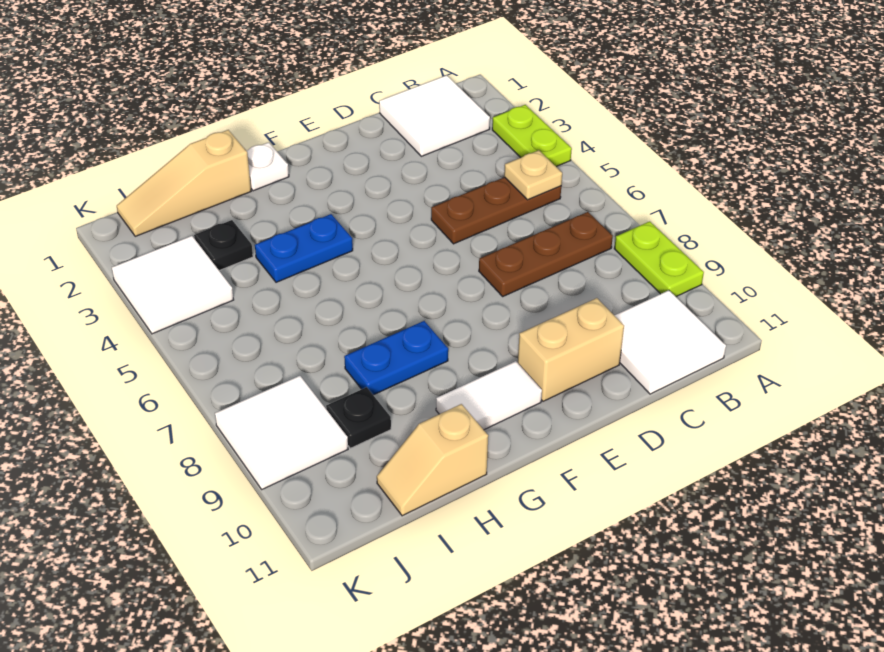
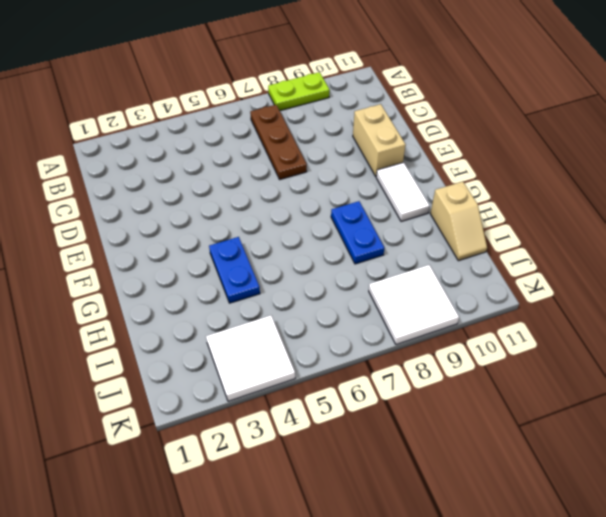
none -> lime 1x2 plate [492,105,572,167]
none -> white 2x2 tile [379,75,490,156]
none -> brown 1x3 plate [431,177,561,244]

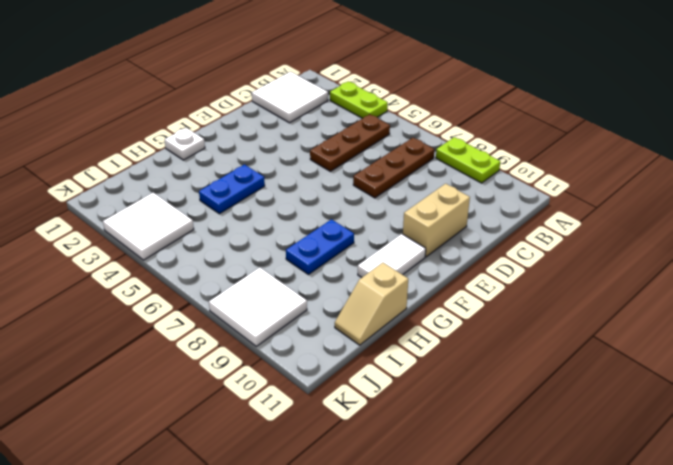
none -> white 2x2 tile [614,290,726,394]
none -> tan 1x3 slope [117,130,251,236]
none -> black 1x1 plate [194,220,253,271]

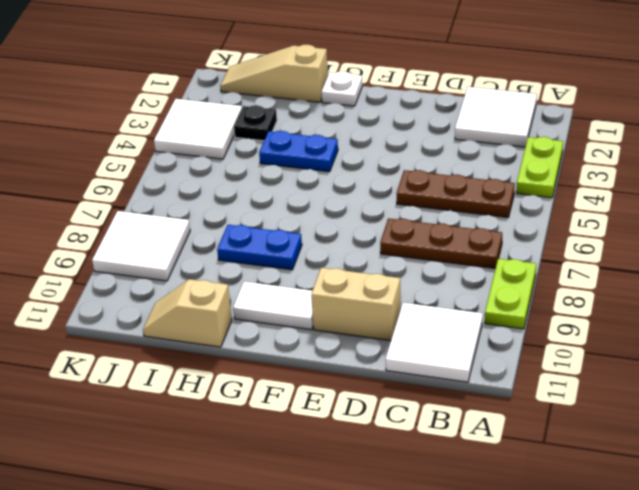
none -> black 1x1 plate [326,387,391,448]
none -> tan 1x1 plate [504,150,562,200]

